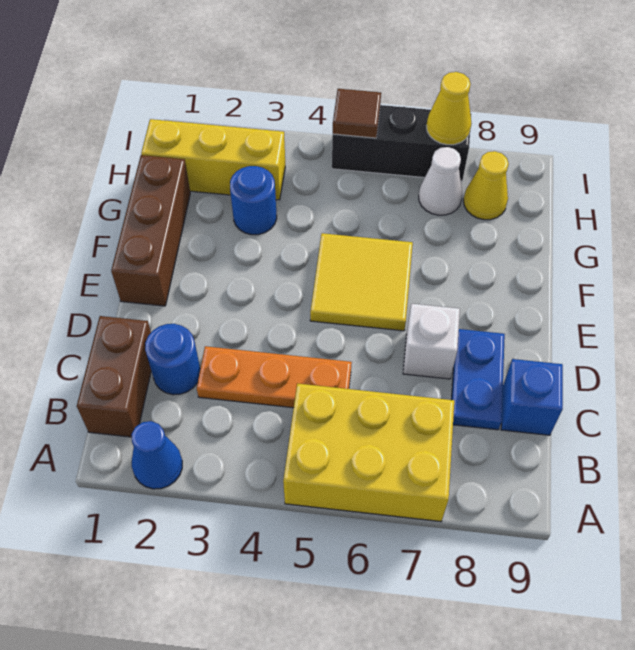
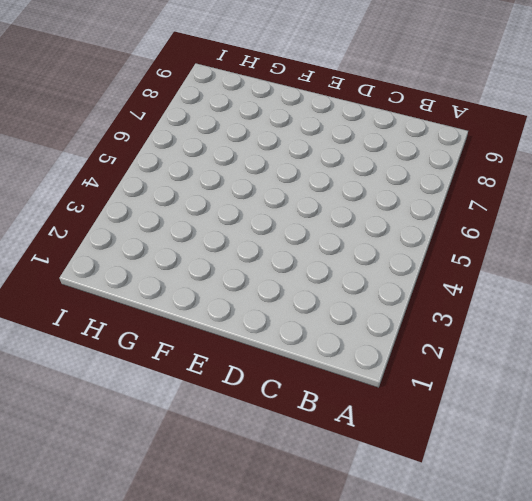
none -> blue 1x1 cone [131,421,182,489]
none -> yellow 2x3 brick [283,384,454,521]
none -> brown 1x2 brick [77,316,151,437]

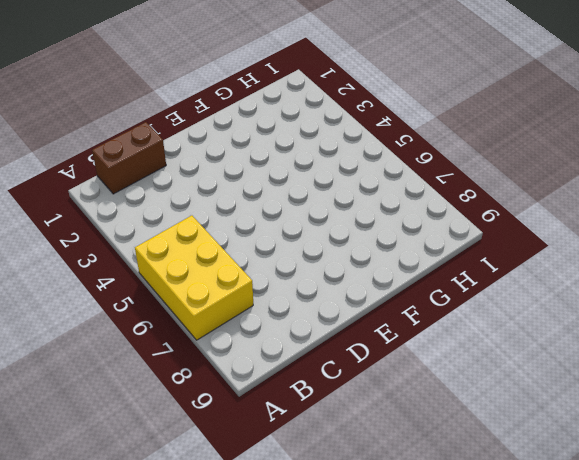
none -> blue 1x1 cone [131,421,182,489]
none -> blue 1x1 round brick [145,324,200,395]
none -> orange 1x3 plate [197,346,352,408]

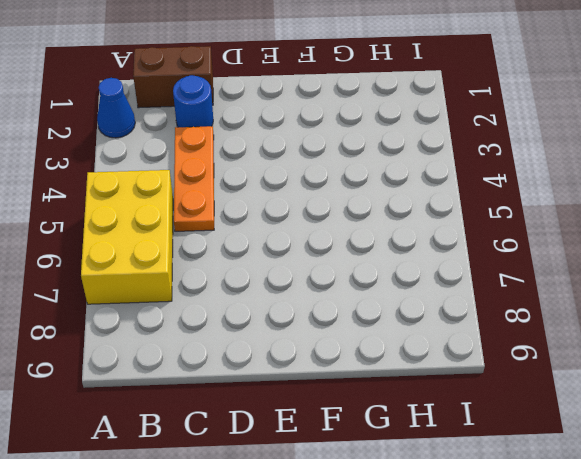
none -> blue 1x2 plate [452,329,505,430]
none -> blue 1x1 brick [501,359,563,435]
none -> white 1x1 brick [403,304,460,379]

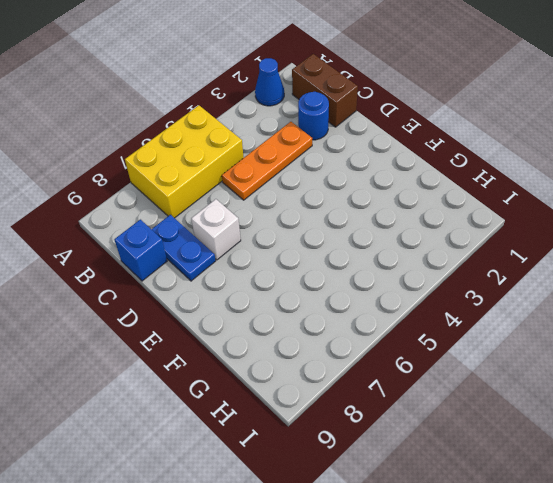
none -> brown 1x3 brick [111,155,190,306]
none -> yellow 2x2 tile [310,233,413,331]
none -> blue 1x1 round brick [230,166,277,235]

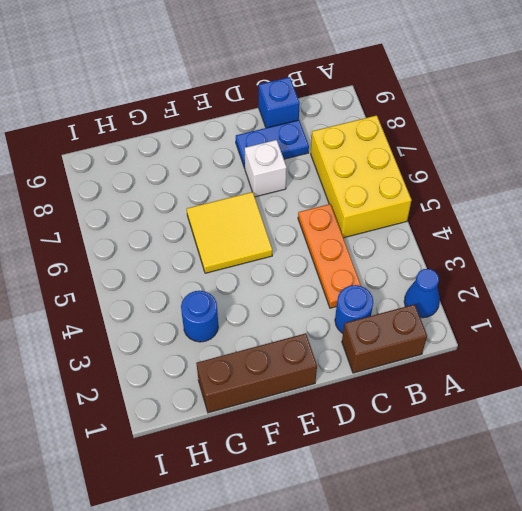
none -> yellow 1x3 brick [141,119,285,200]
none -> white 1x1 cone [419,147,462,215]
none -> yellow 1x1 cone [464,151,509,220]

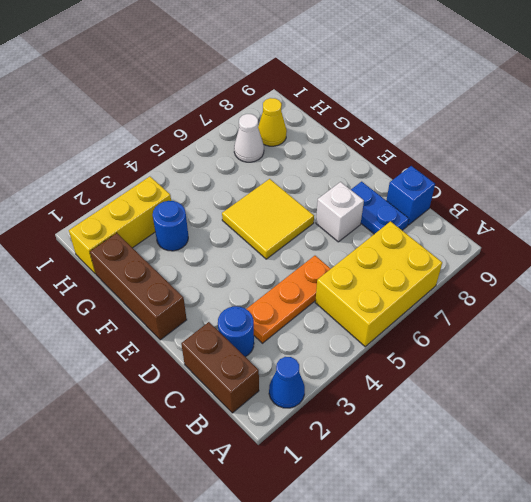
none -> black 1x3 brick [332,105,471,181]
none -> brown 1x1 tile [333,89,381,138]
none -> yellow 1x1 cone [426,72,472,145]

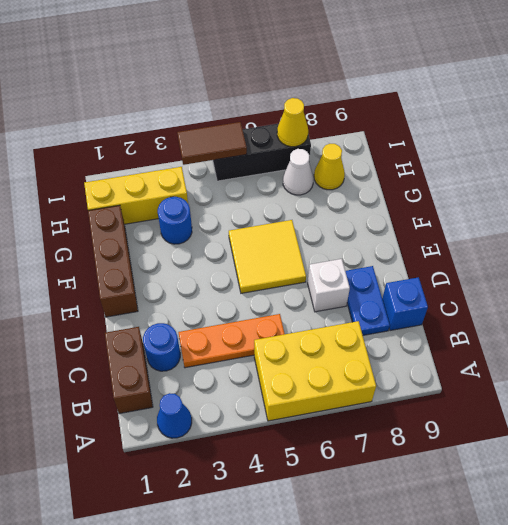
brown 1x2 tile [177,122,247,165] -> brown 1x1 tile [333,89,381,138]

